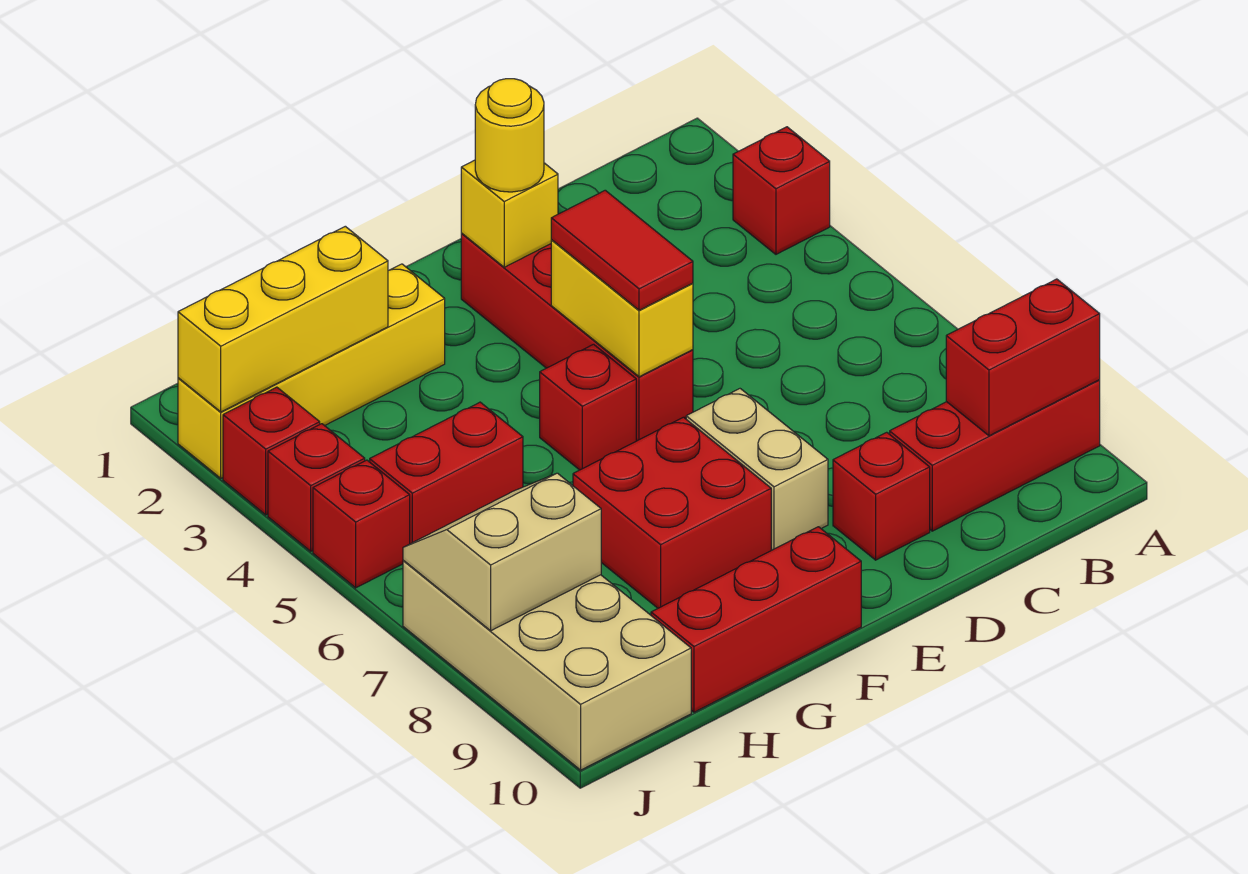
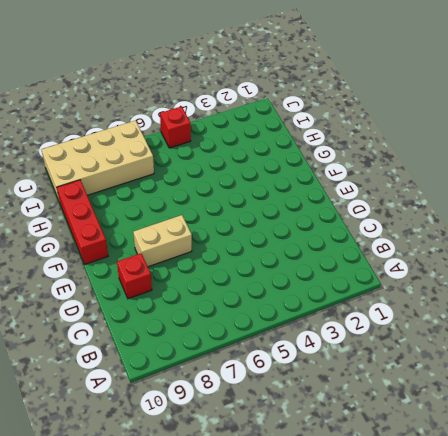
none -> red 1x1 brick [733,127,830,254]
none -> red 1x3 brick [890,380,1100,531]
none -> red 1x4 brick [461,234,693,441]

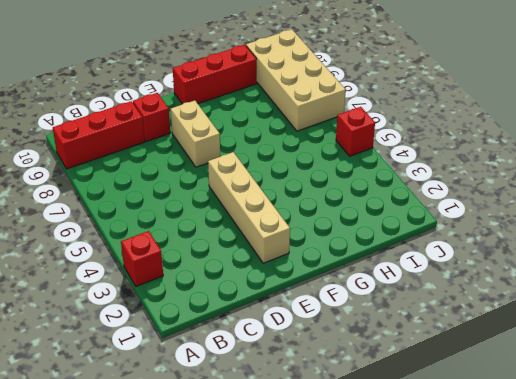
tan 1x4 brick [208,152,290,263] -> red 1x4 brick [461,234,693,441]
none -> red 1x1 brick [540,344,636,470]
none -> red 2x2 brick [573,417,771,608]
none -> yellow 1x4 brick [178,264,445,478]

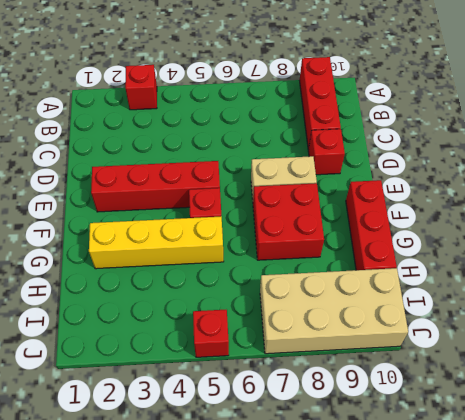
yellow 1x4 brick [89,216,224,269] -> yellow 1x4 brick turned to [178,264,445,478]
none -> red 1x2 brick [370,402,523,544]
none -> red 1x1 brick [223,387,320,515]
none -> red 1x1 brick [268,424,365,551]

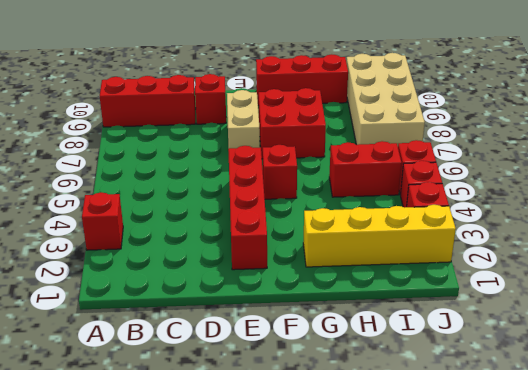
none -> red 1x2 brick [946,279,1100,436]
none -> yellow 1x1 brick [461,160,558,267]
none -> yellow 1x2 brick [551,240,693,377]

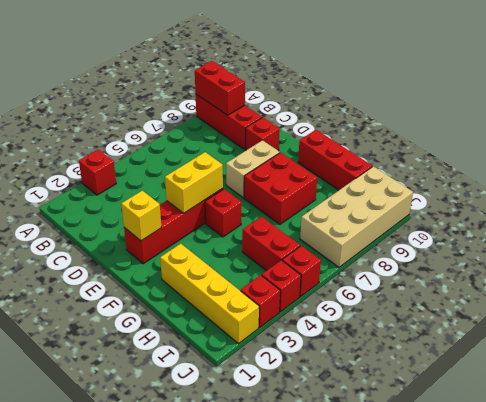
none -> yellow 1x3 brick [178,226,388,412]
none -> tan 2x2 slope [403,473,601,631]
none -> yellow 1x1 round brick [475,79,544,192]

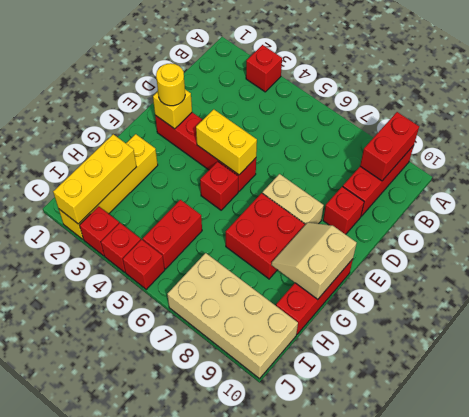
tan 2x2 slope [271,222,357,299] -> tan 2x2 slope moved to [403,473,601,631]
none -> red 1x2 tile [551,190,693,310]

